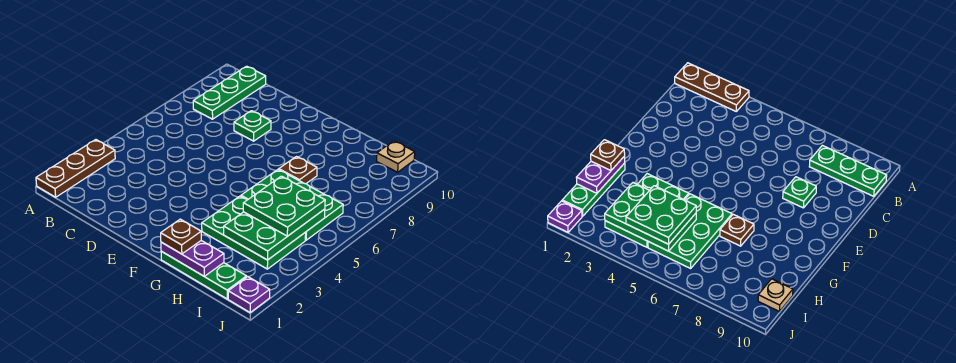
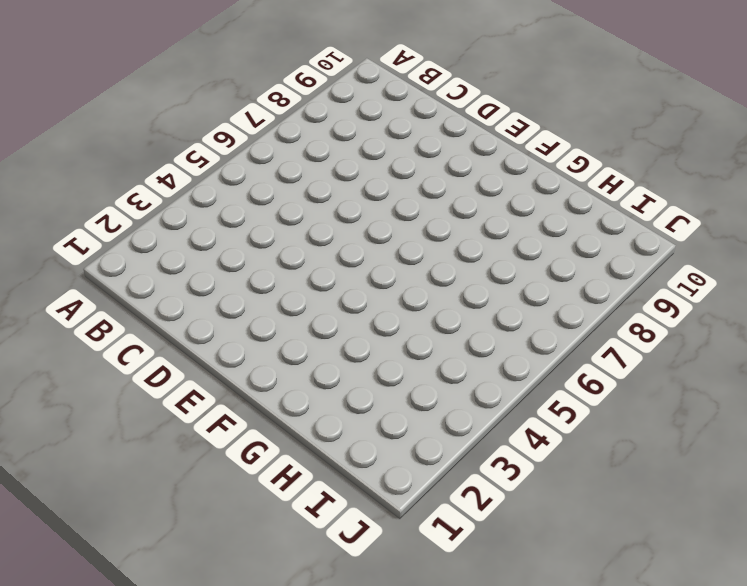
none -> brown 1x3 plate [36,140,115,197]
none -> green 1x3 plate [193,66,266,119]
none -> green 1x1 plate [234,111,271,141]

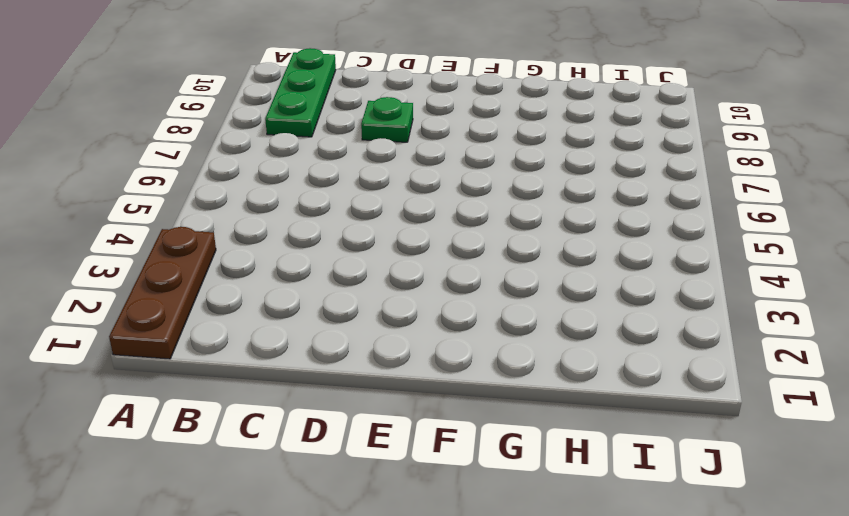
none -> green 1x3 plate [161,251,247,299]
none -> green 2x3 plate [202,196,306,269]
none -> green 2x3 plate [241,169,343,240]

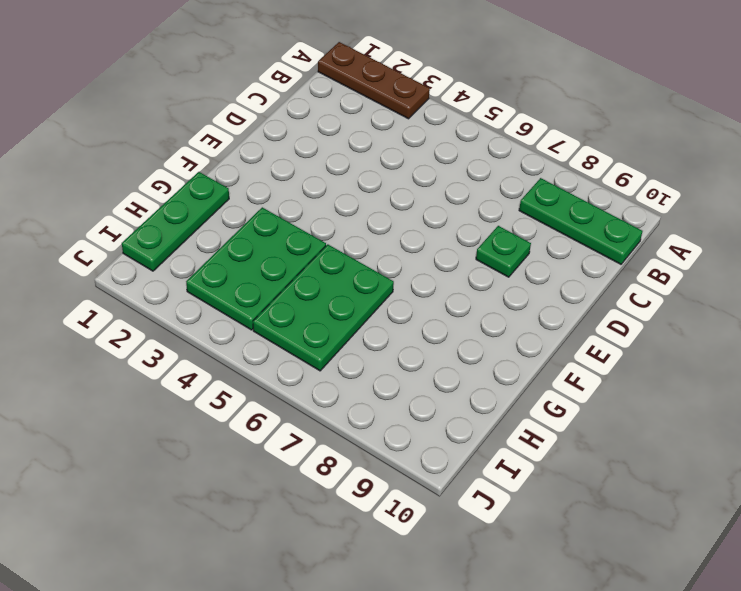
none -> brown 1x1 plate [279,157,317,184]
none -> tan 1x1 plate [377,141,415,172]
none -> purple 1x1 plate [228,277,270,312]

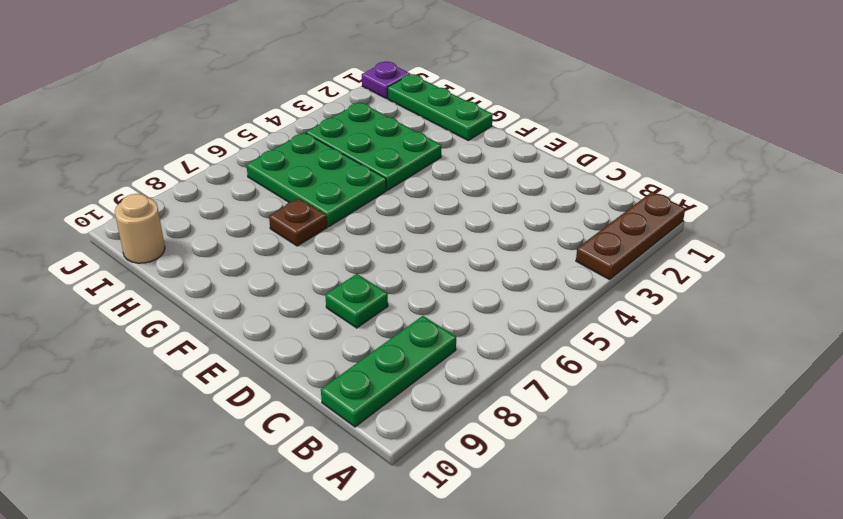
tan 1x1 round brick [115,194,165,263] -> tan 1x1 plate [377,141,415,172]
none -> purple 1x2 plate [161,241,224,277]
none -> green 2x3 plate [224,209,325,260]
none -> brown 1x1 plate [161,219,201,254]

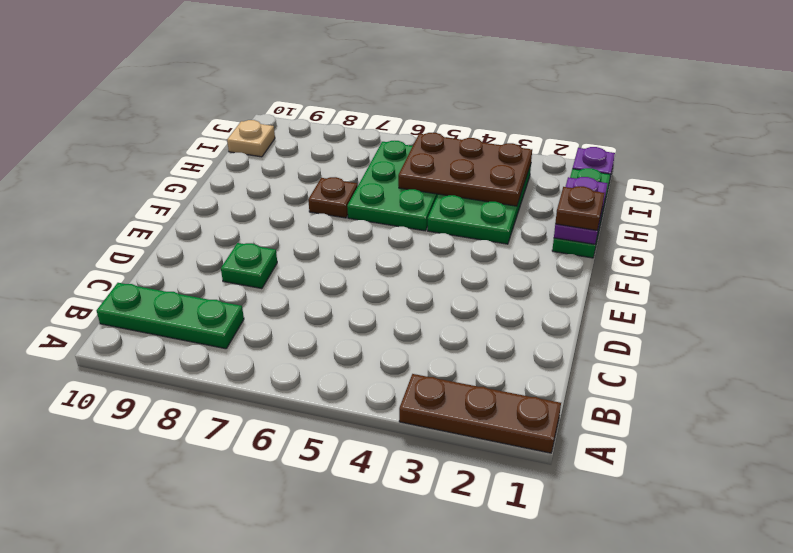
brown 2x3 plate [398,133,532,206] -> green 2x3 plate [224,209,325,260]
none -> green 2x2 plate [243,176,325,236]

